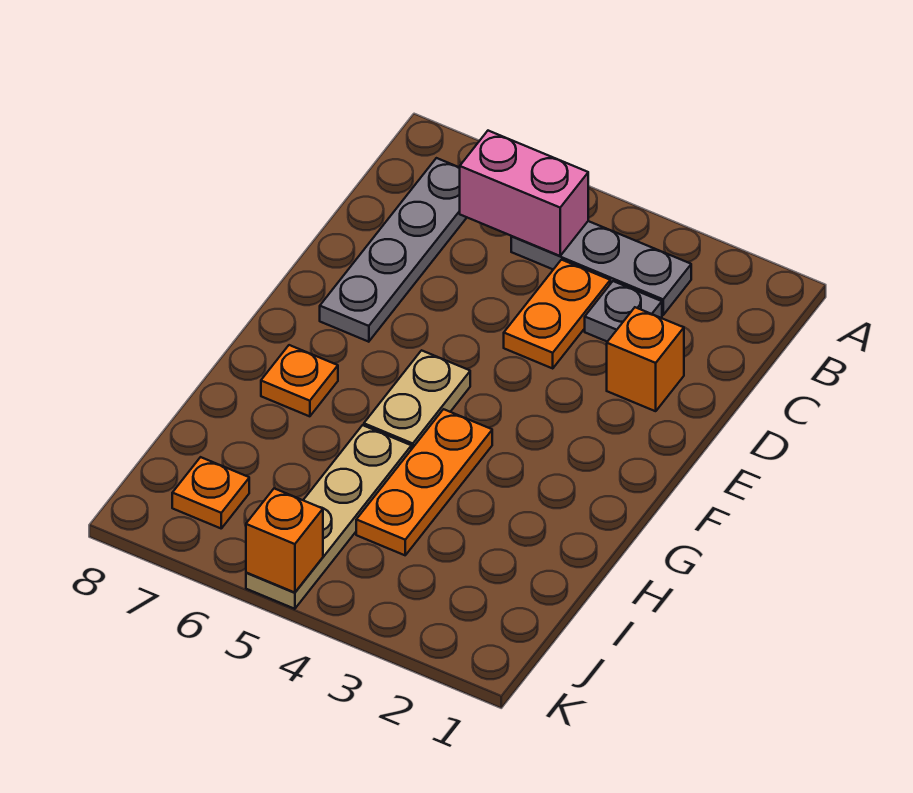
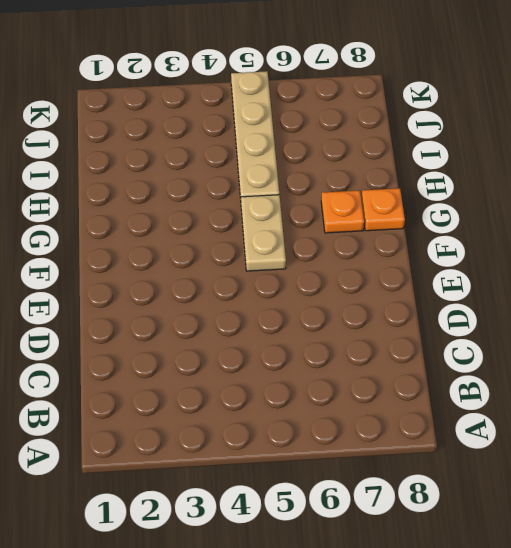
orange 1x1 plate [361,188,405,231] -> orange 1x1 plate moved to [172,457,249,528]
none -> grey 1x3 plate [511,221,691,315]
none -> grey 1x4 plate [320,158,467,342]
none -> grey 1x1 plate [585,281,662,342]

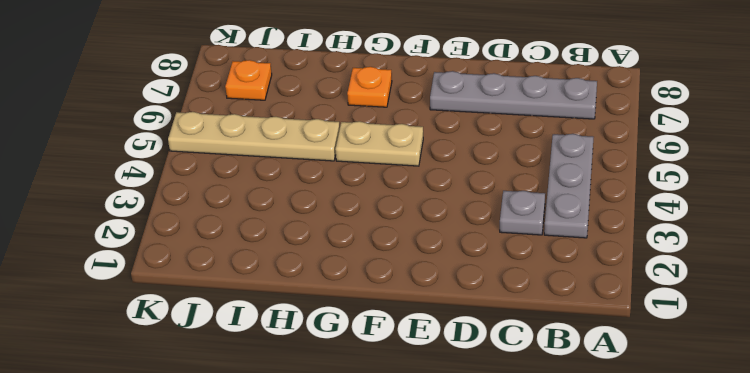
none -> orange 1x2 plate [504,260,610,368]
none -> orange 1x1 brick [607,307,684,411]
none -> orange 1x3 plate [356,409,492,555]

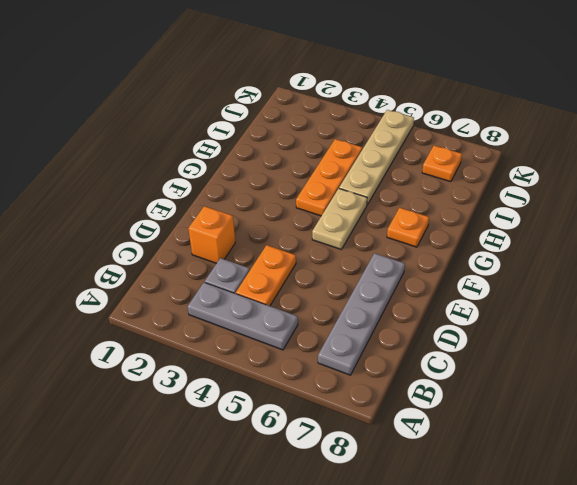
none -> pink 1x2 brick [459,131,588,256]
none -> orange 1x1 brick [246,488,323,593]

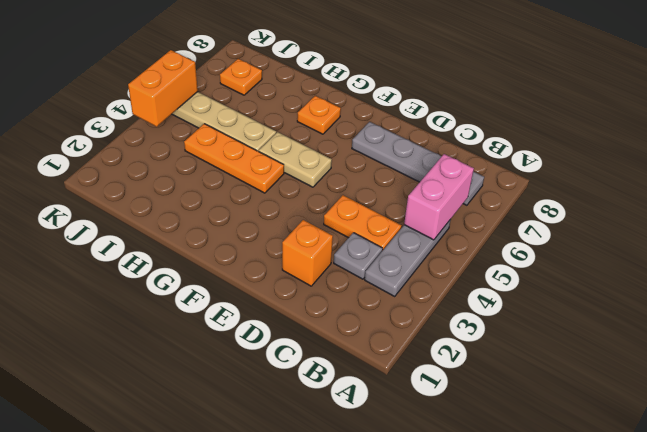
orange 1x2 brick [128,50,198,127] -> orange 1x1 brick [246,488,323,593]

